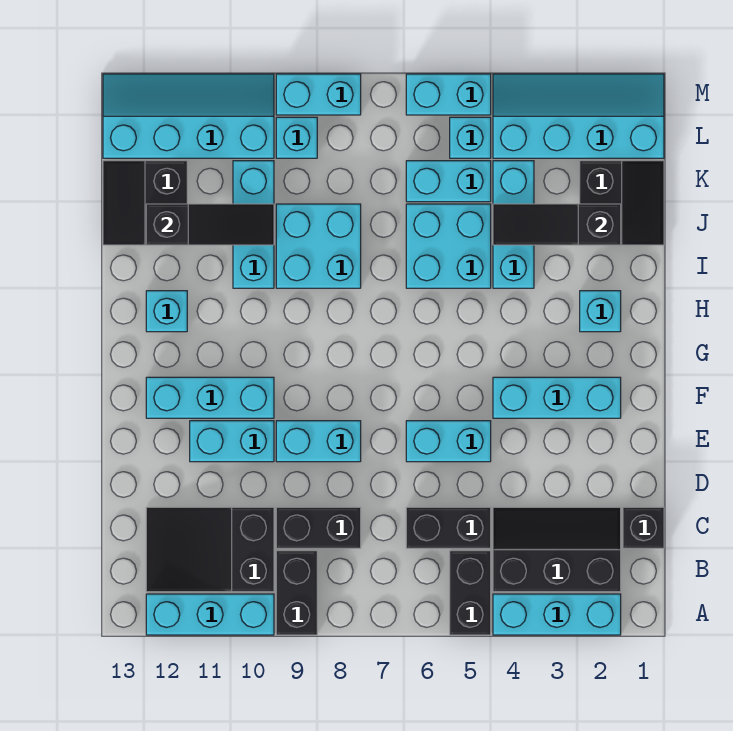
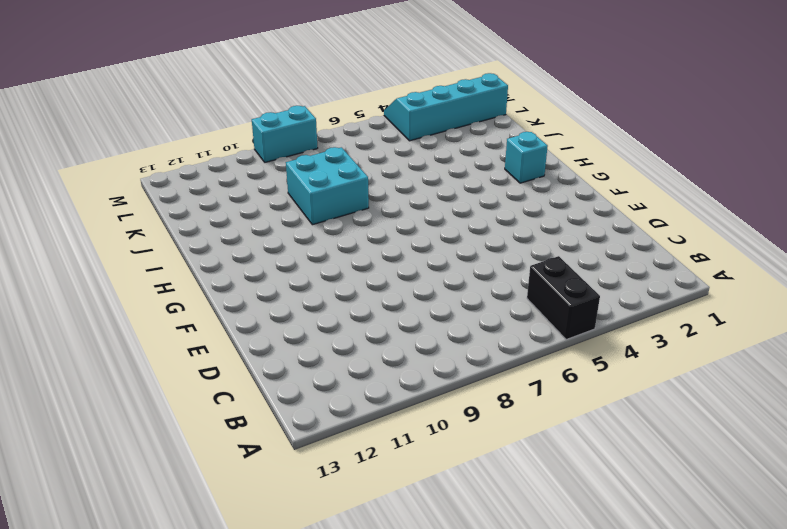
none -> cyan 1x3 brick [493,594,621,635]
none -> black 1x2 brick [276,551,317,635]
none -> cyan 1x3 brick [146,594,274,635]
none -> black 2x3 slope [493,507,621,592]

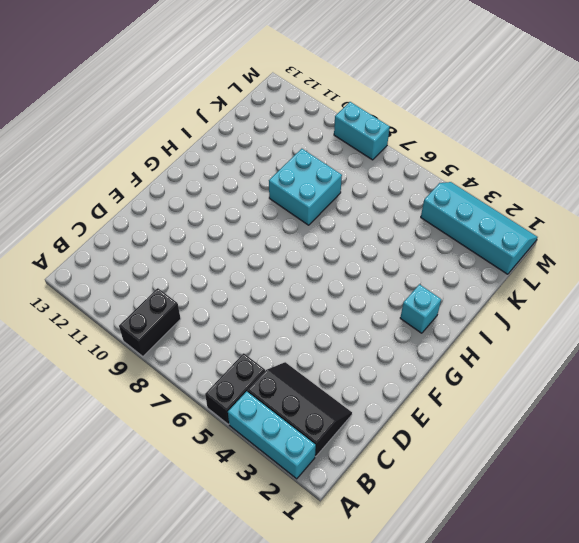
none -> cyan 1x3 brick [146,594,274,635]
none -> black 2x3 slope [146,507,274,592]
none -> black 1x1 brick [623,507,664,548]
none -> black 1x2 brick [406,507,491,548]

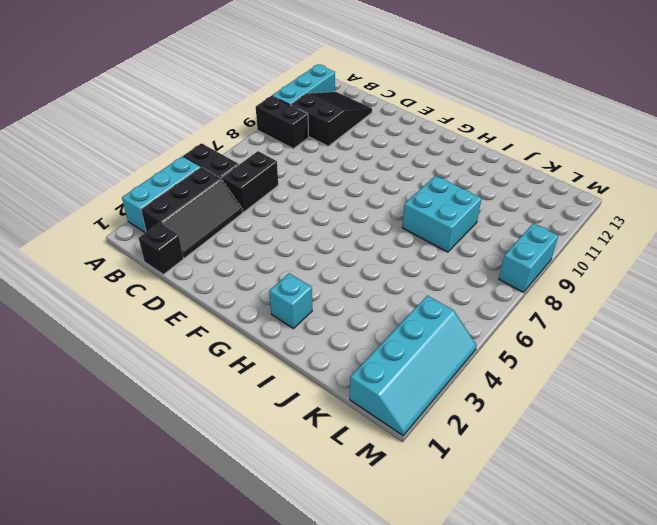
none -> black 1x2 brick [276,507,361,548]
none -> cyan 1x2 brick [406,421,491,462]
none -> cyan 1x2 brick [276,421,361,462]
none -> cyan 1x2 brick [190,421,274,462]

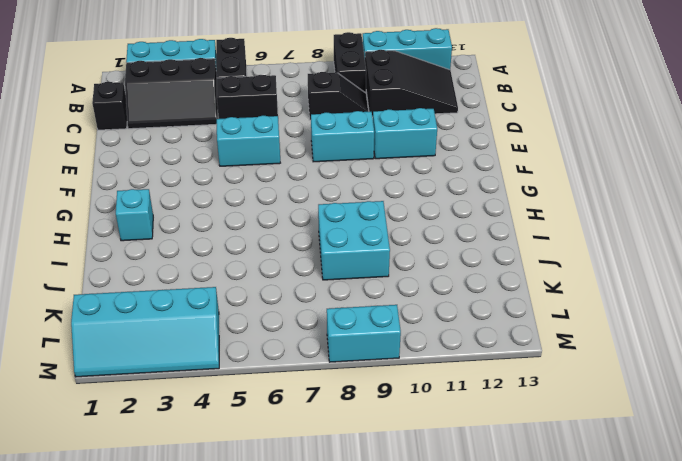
black 1x2 slope [308,72,368,120] -> black 1x2 brick [276,507,361,548]
none -> cyan 1x3 brick [493,377,621,418]
none -> cyan 1x3 brick [146,377,274,418]
none -> cyan 1x1 brick [146,291,187,332]
none -> cyan 1x3 brick [493,161,534,288]

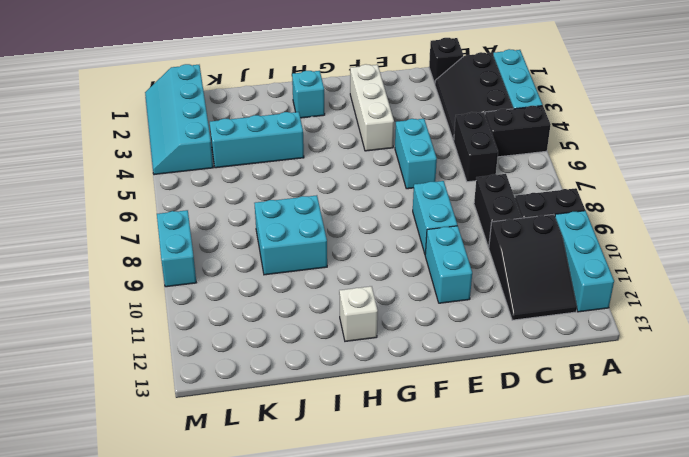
white 1x3 brick [350,64,394,151] -> cyan 1x3 brick [493,377,621,418]
white 1x1 brick [339,286,378,341] -> cyan 1x1 brick [146,291,187,332]
none -> cyan 1x3 brick [146,377,274,418]
none -> cyan 2x2 brick [406,204,491,288]
none -> cyan 1x3 brick [233,161,274,288]
none -> black 2x2 slope [580,161,664,245]

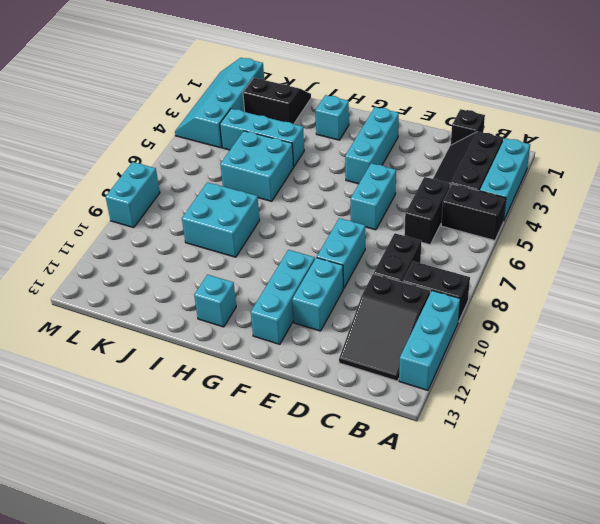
none -> cyan 1x3 brick [233,161,274,288]
none -> black 2x2 slope [103,161,187,245]
none -> cyan 1x2 brick [406,161,491,202]
none -> cyan 1x1 brick [450,117,491,158]

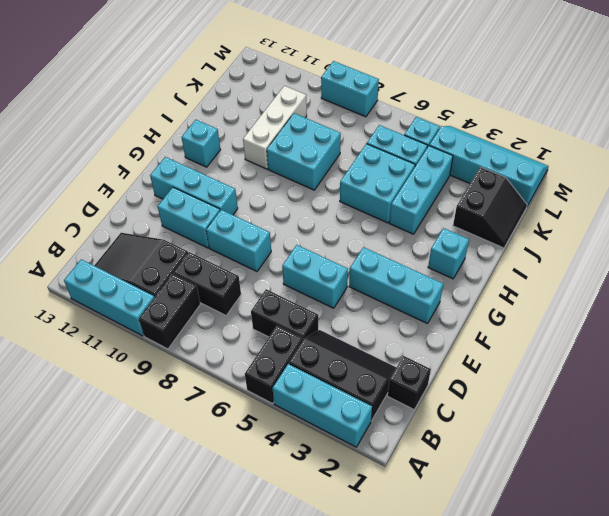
white 1x3 brick [243,86,307,169] -> cyan 1x3 brick [233,161,274,288]
none -> black 2x2 slope [103,161,187,245]
none -> cyan 1x1 brick [276,117,317,158]
none -> cyan 2x4 slope [103,74,274,158]
none -> cyan 1x2 brick [406,74,491,115]

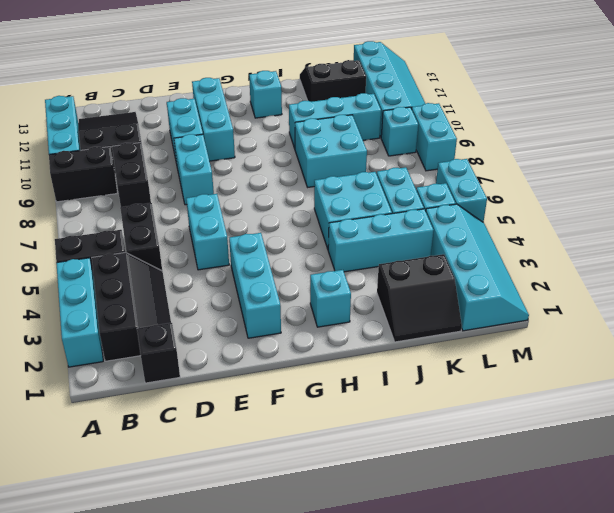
none -> black 1x3 slope [493,204,621,245]
none -> black 1x3 slope [146,204,274,245]

